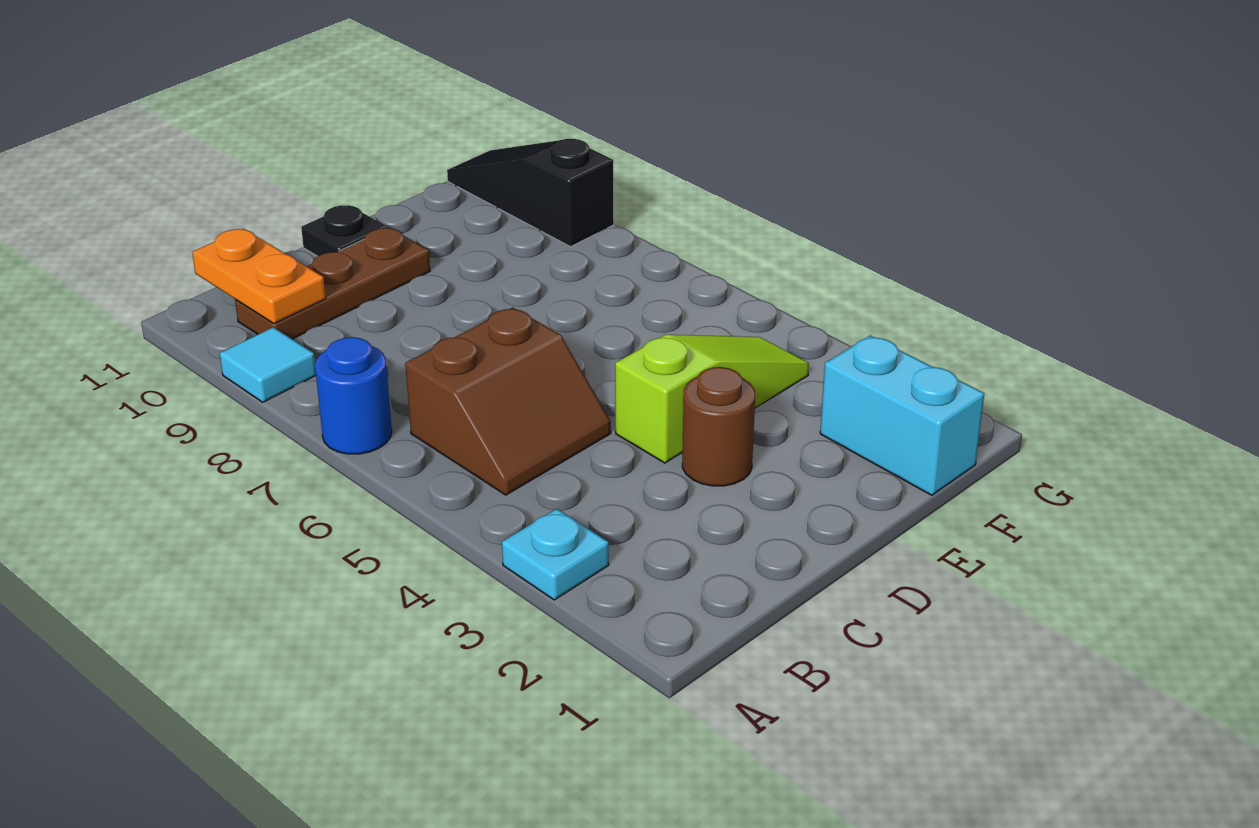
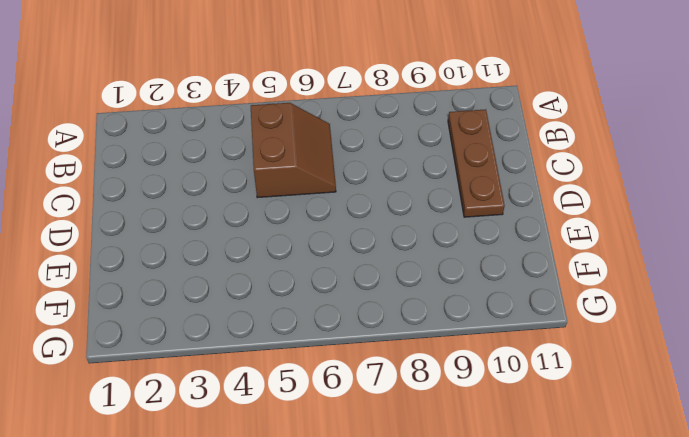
brown 2x2 slope [251,103,336,198] -> brown 2x2 slope turned to [406,307,611,495]
none -> cyan 1x1 plate [502,509,609,600]
none -> blue 1x1 round brick [315,337,392,454]

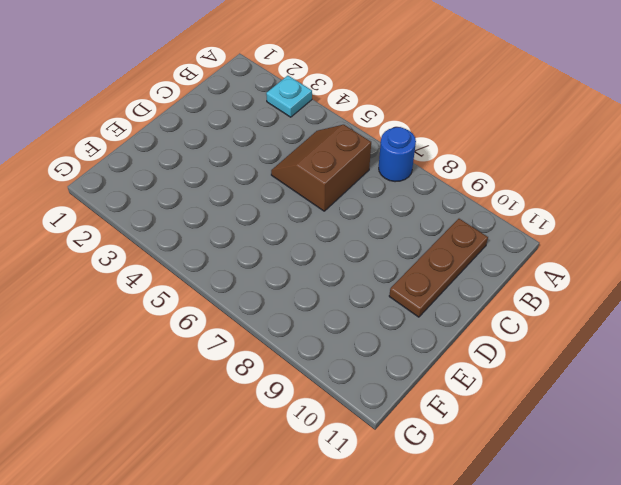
none -> cyan 1x1 tile [220,327,316,402]
none -> brown 1x1 round brick [682,367,755,486]

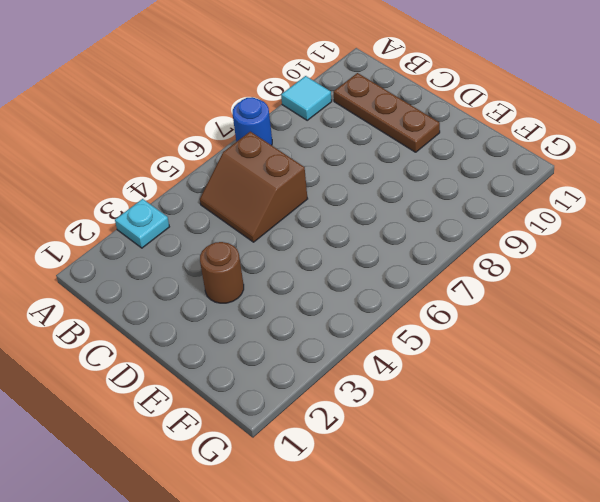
none -> lime 1x3 slope [615,335,809,463]
none -> black 1x1 plate [301,205,387,256]

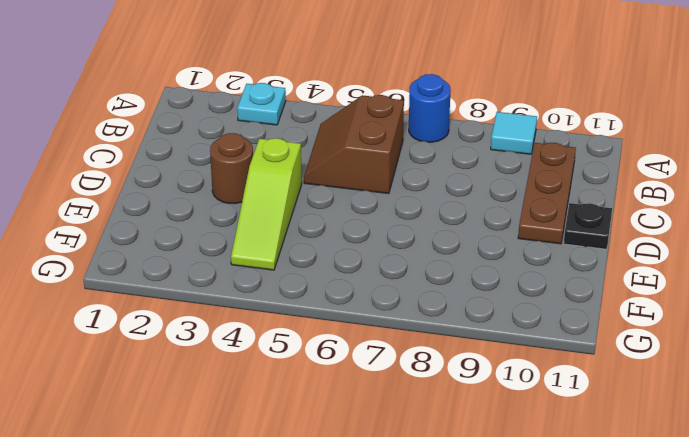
none -> cyan 1x2 brick [820,335,984,495]
none -> black 1x3 slope [447,139,614,247]

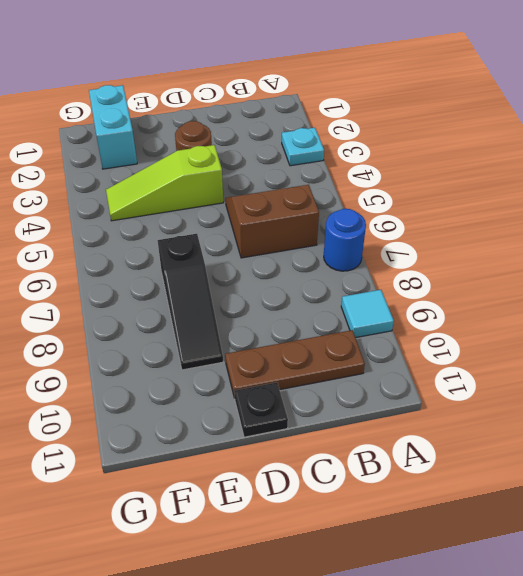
black 1x3 slope [157,234,223,370] -> black 1x3 slope moved to [447,139,614,247]
none -> orange 1x2 plate [192,229,326,324]

